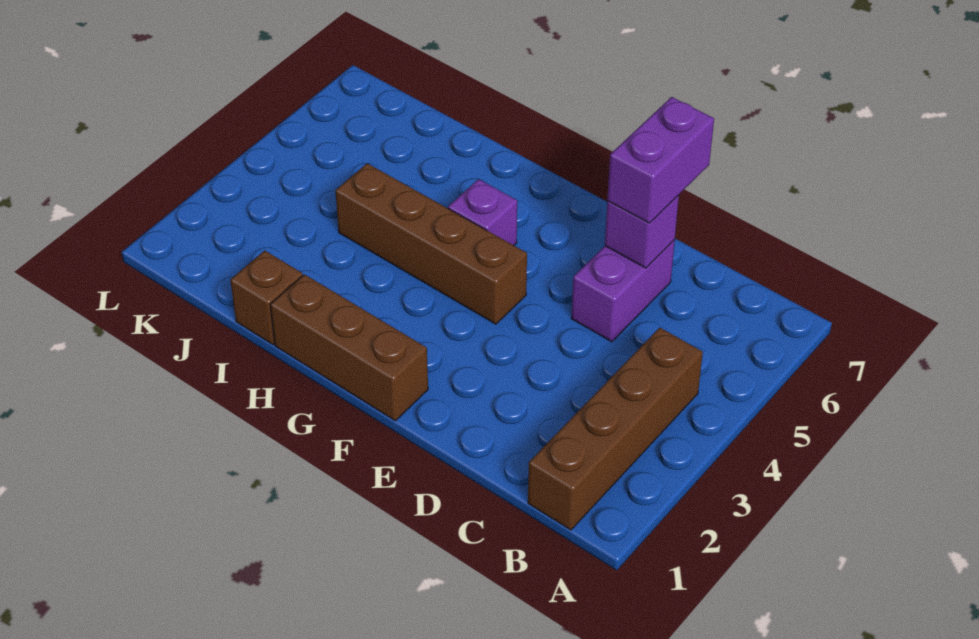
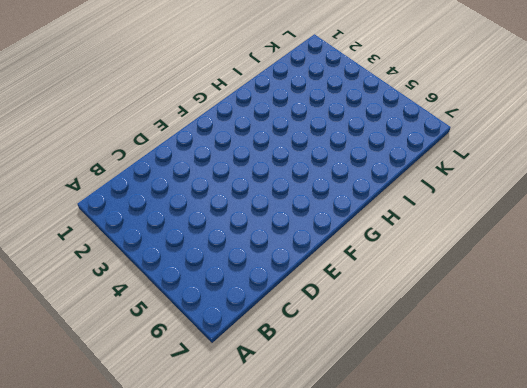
none -> brown 1x4 brick [528,328,703,530]
none -> purple 1x2 brick [571,240,675,342]

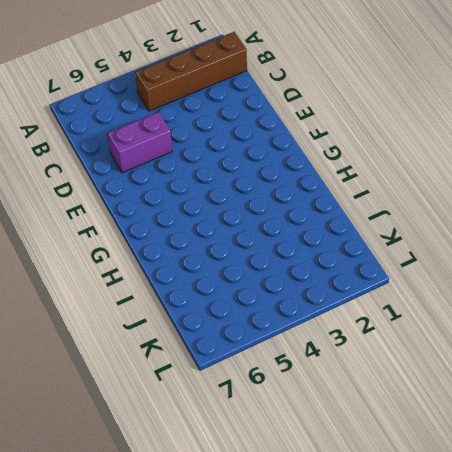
none -> brown 1x3 brick [270,274,428,421]
none -> brown 1x4 brick [335,163,527,324]

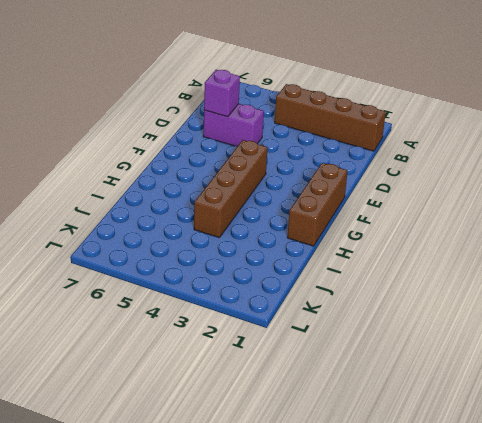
none -> purple 1x1 brick [448,179,517,245]
none -> brown 1x1 brick [230,251,303,345]

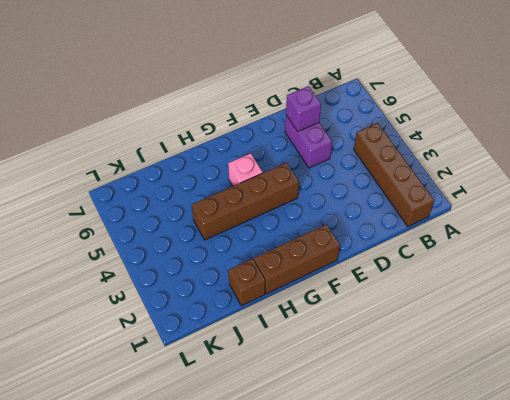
pink 1x1 brick [228,153,263,186] -> purple 1x1 brick [448,179,517,245]
none -> purple 1x2 brick [607,97,714,223]

